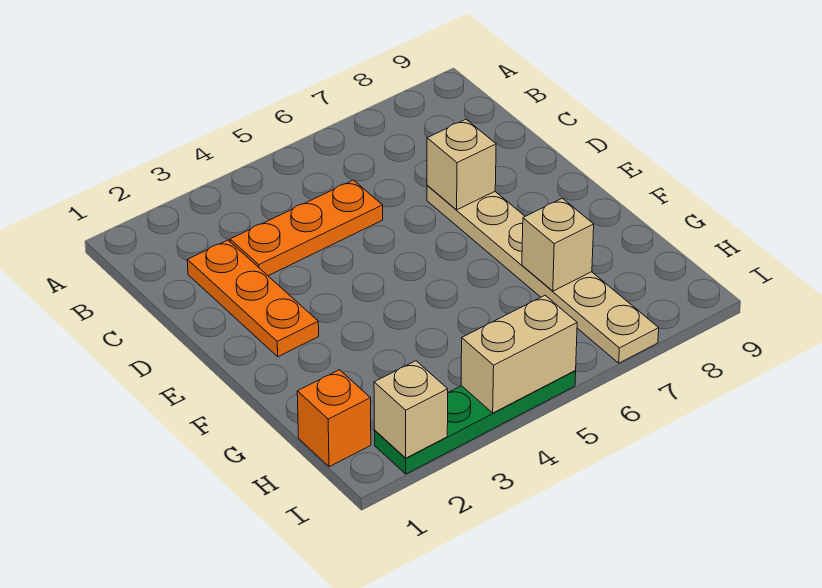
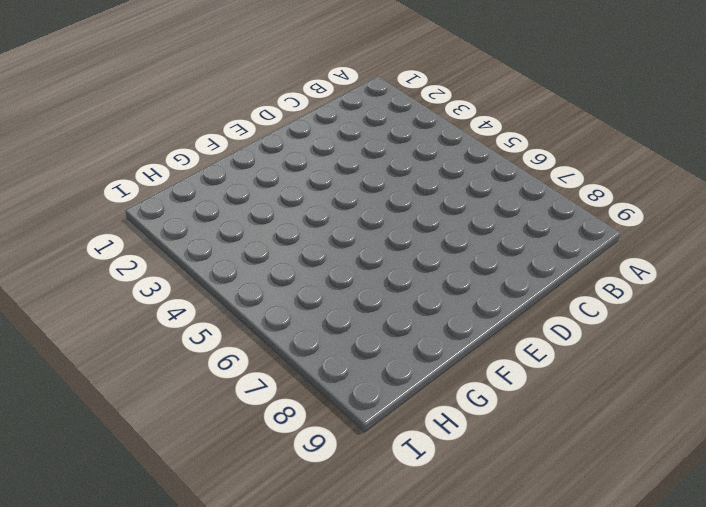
none -> orange 1x3 plate [187,240,319,357]
none -> orange 1x3 plate [230,180,383,276]

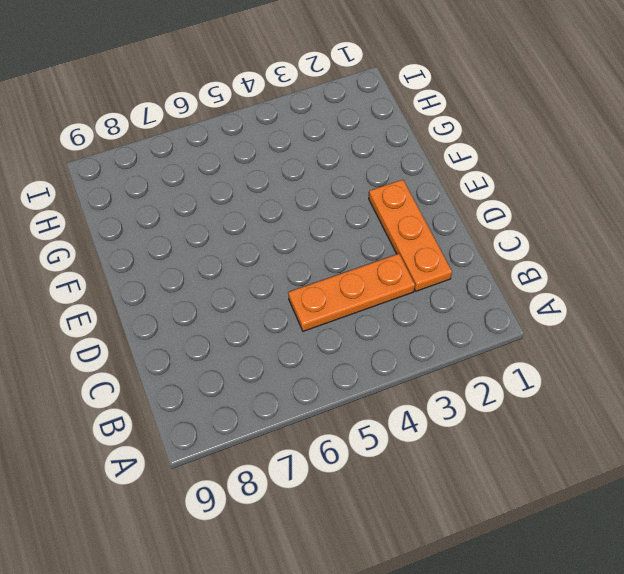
none -> tan 1x6 plate [427,185,659,363]
none -> orange 1x1 brick [297,370,371,467]

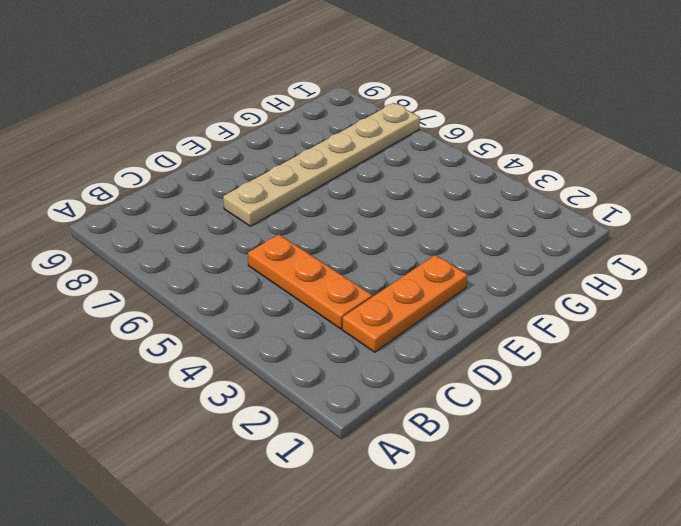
none -> orange 1x1 brick [297,370,371,467]
none -> green 1x4 plate [374,371,576,474]

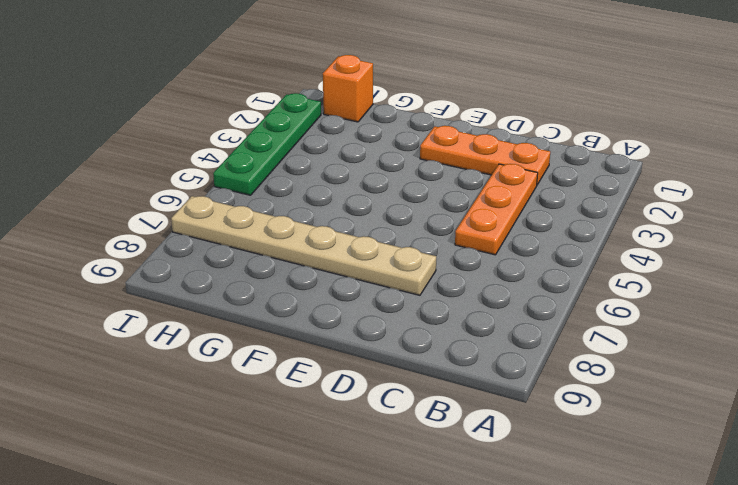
none -> tan 1x1 brick [427,119,496,210]
none -> tan 1x1 brick [522,198,594,291]

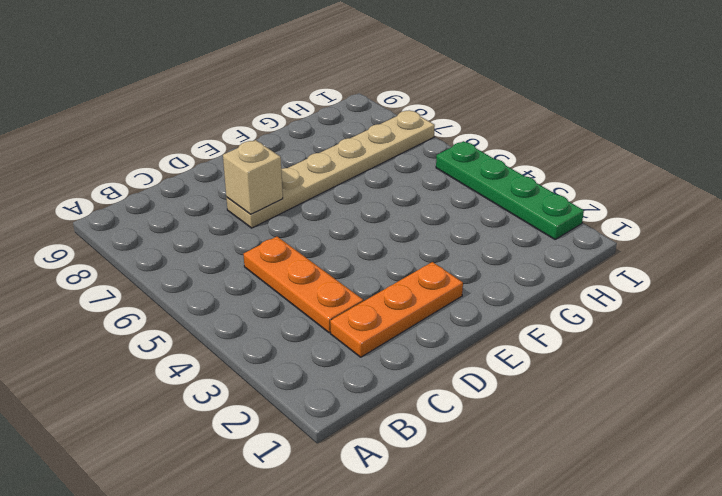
none -> orange 1x1 brick [297,370,371,467]
none -> tan 1x1 brick [522,198,594,291]

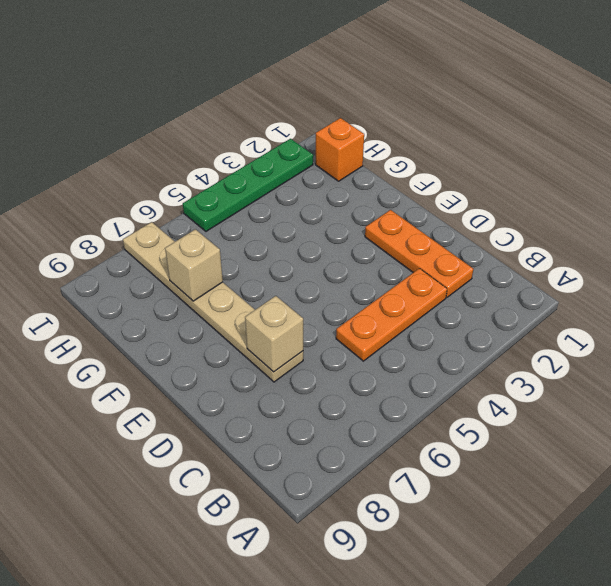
none -> tan 1x1 brick [374,361,448,458]
none -> tan 1x2 brick [461,296,577,413]

